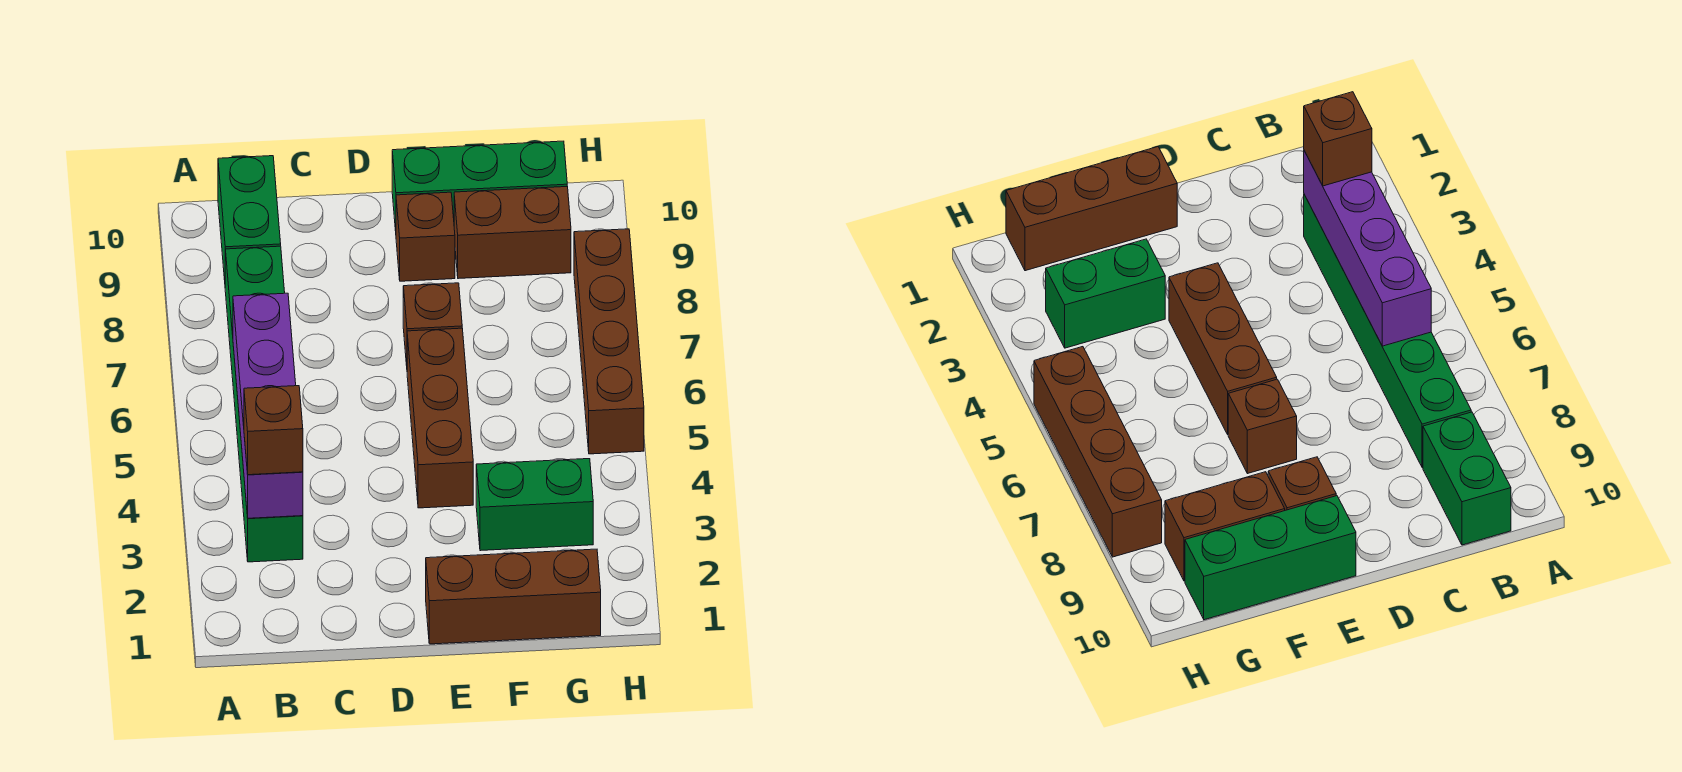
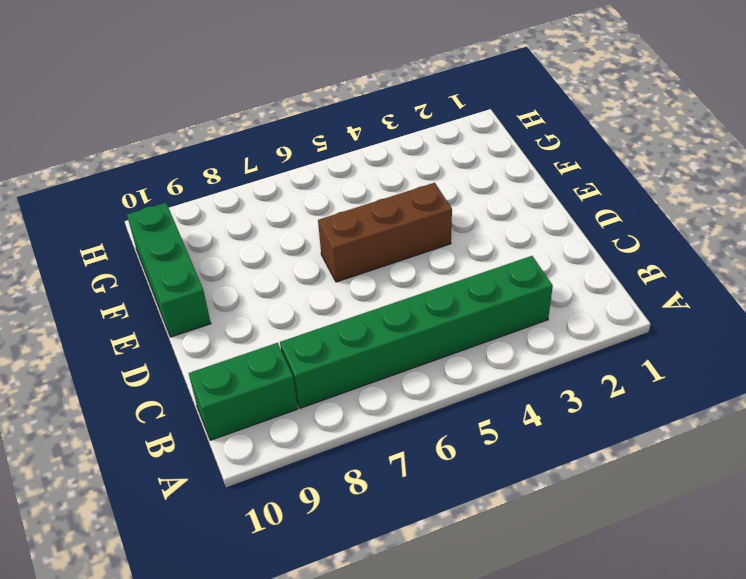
none -> brown 1x3 brick [426,549,601,644]
none -> brown 1x1 brick [403,283,462,366]
none -> brown 1x1 brick [396,192,455,281]

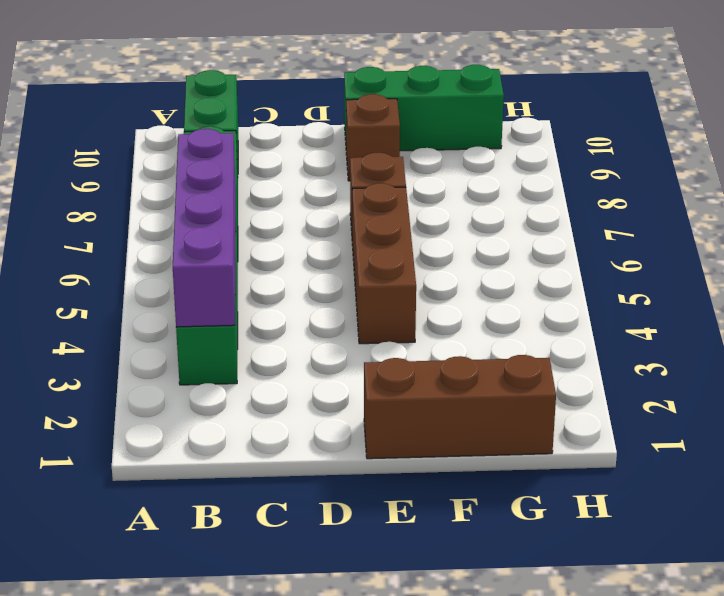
none -> green 1x2 brick [476,459,593,551]
none -> brown 1x2 brick [454,187,571,279]
none -> brown 1x4 brick [574,229,644,454]

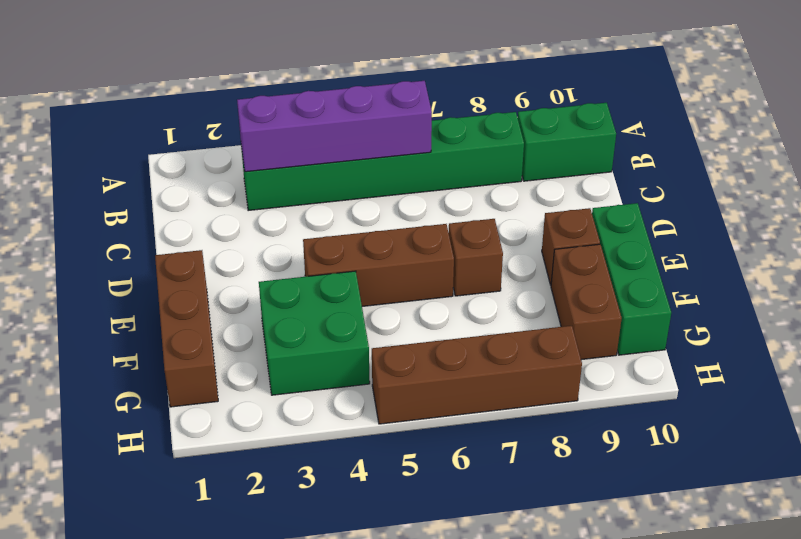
green 2x2 brick [259,271,370,395] -> green 1x2 brick [476,459,593,551]
none -> brown 1x1 brick [244,386,303,475]

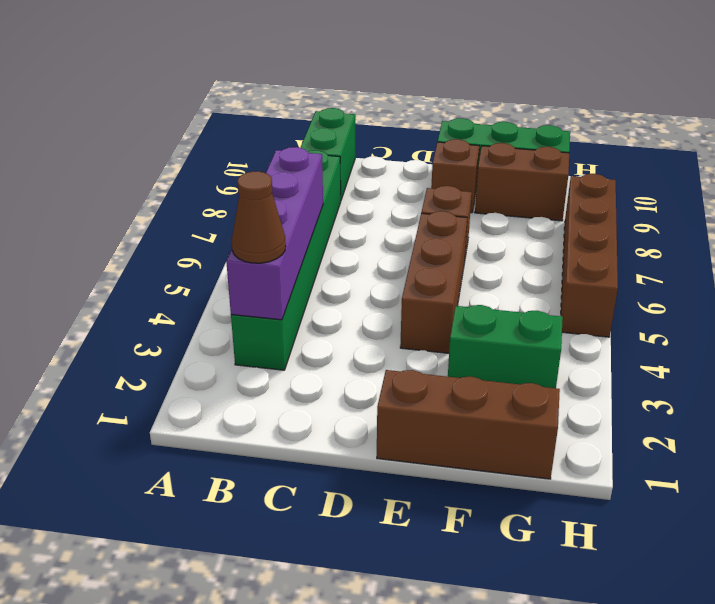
brown 1x1 cone [232,171,286,263] -> brown 1x1 brick [244,386,303,475]

